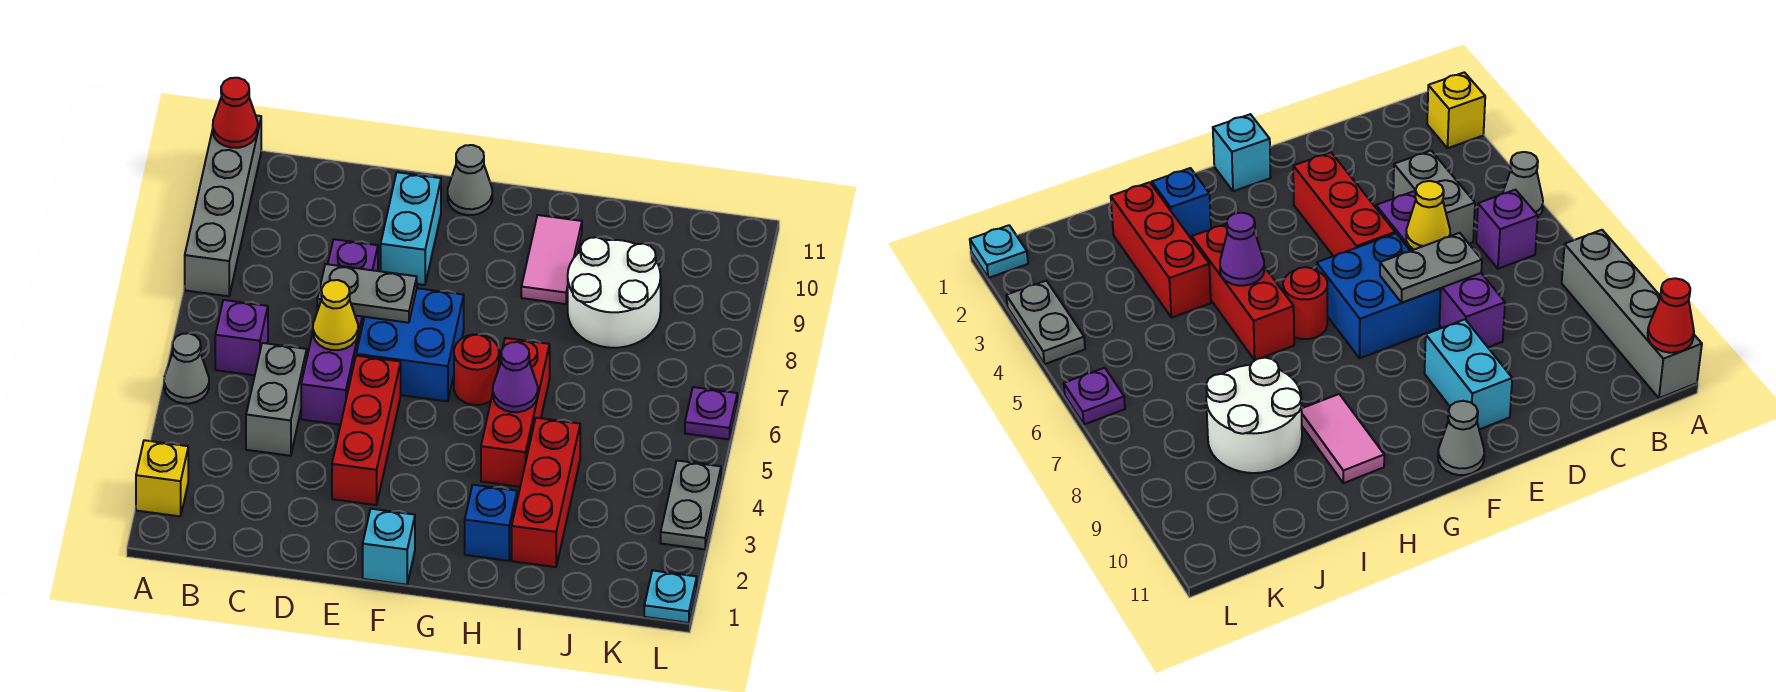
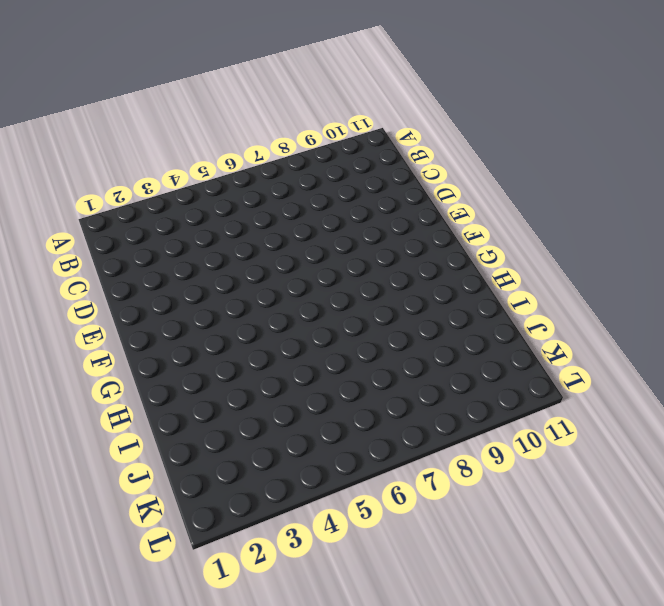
none -> yellow 1x1 brick [136,440,188,516]
none -> grey 1x1 cone [164,333,209,404]
none -> grey 1x4 brick [185,115,261,296]

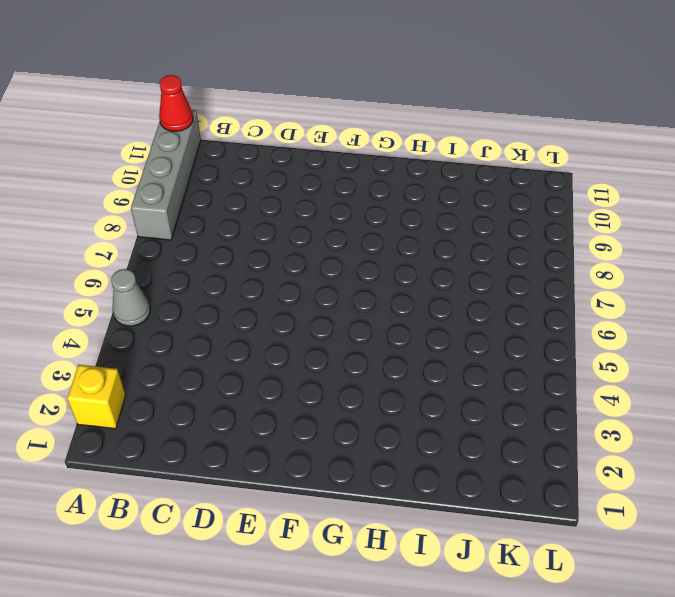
none -> purple 1x1 brick [215,300,268,375]
none -> grey 1x2 brick [246,343,307,456]
none -> purple 1x4 brick [301,239,378,425]

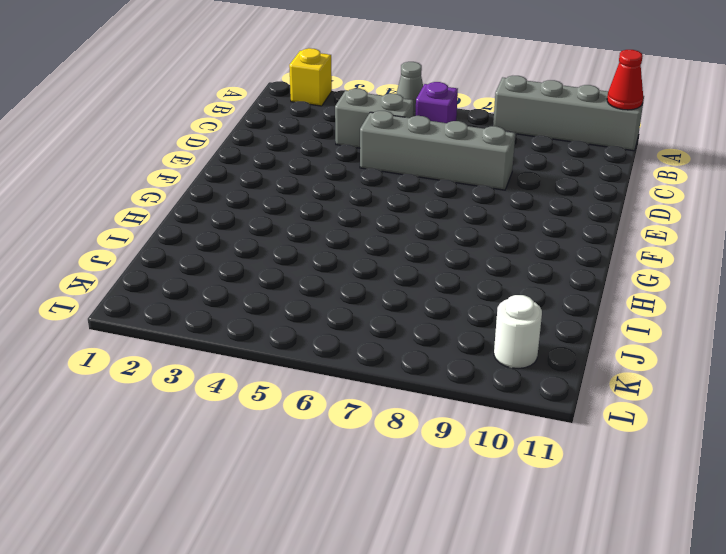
grey 1x4 brick [360,111,515,190] -> purple 1x4 brick [301,239,378,425]
white 1x1 round brick [494,295,542,369] -> none
none -> red 1x3 brick [332,356,401,505]
none -> blue 2x2 brick [356,288,464,401]
none -> cyan 1x2 brick [381,172,441,285]

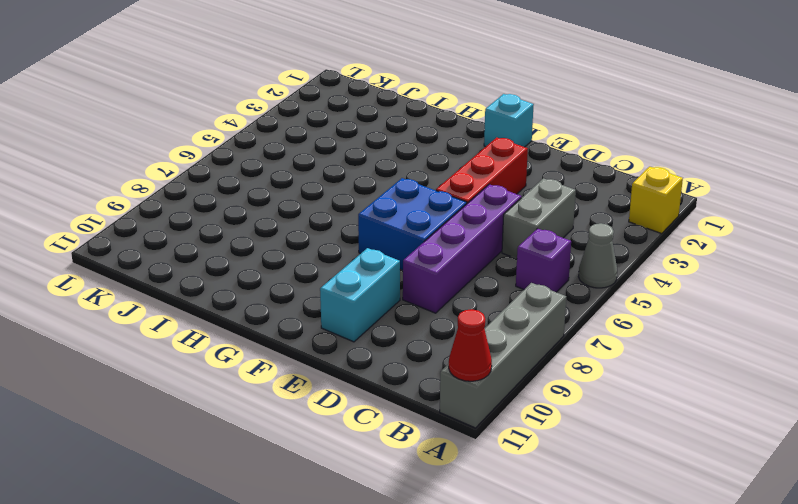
none -> grey 1x1 cone [448,145,492,215]
none -> red 1x1 round brick [454,334,499,405]
none -> blue 1x1 brick [465,485,517,561]

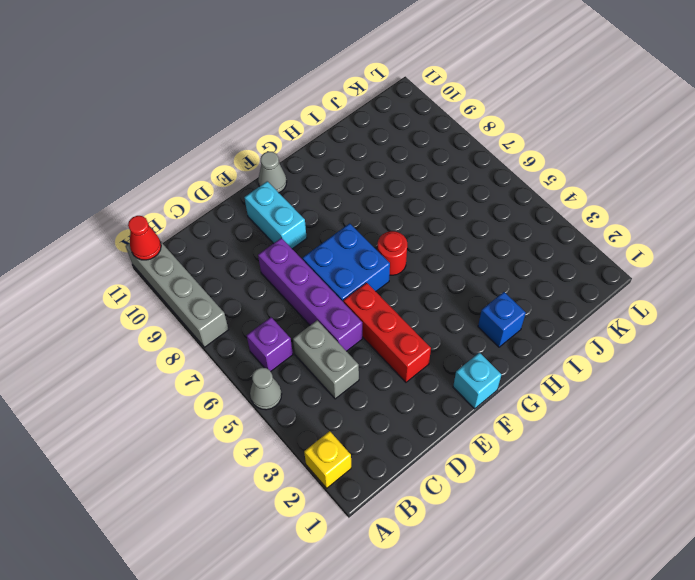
none -> red 1x3 brick [481,338,550,487]
none -> pink 1x2 tile [521,215,582,304]
none -> red 1x3 brick [512,418,580,567]

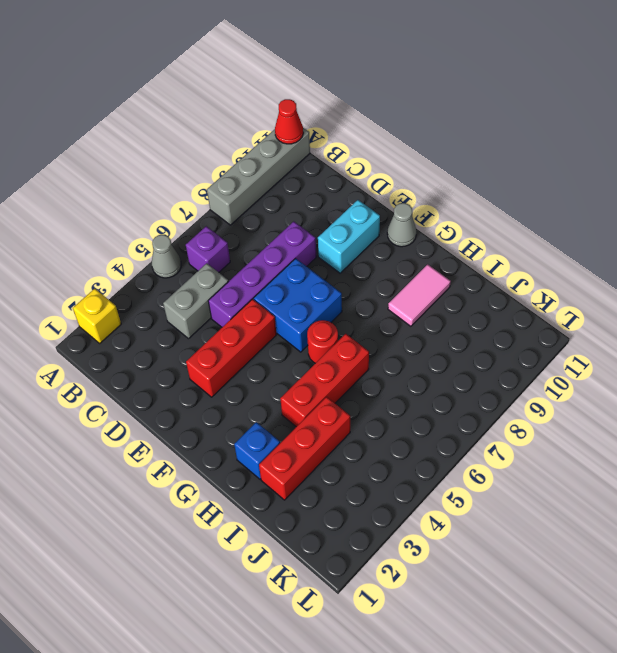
none -> cyan 1x1 brick [363,509,415,585]
none -> white 2x2 round brick [568,237,661,348]
none -> cyan 1x1 plate [644,570,697,623]

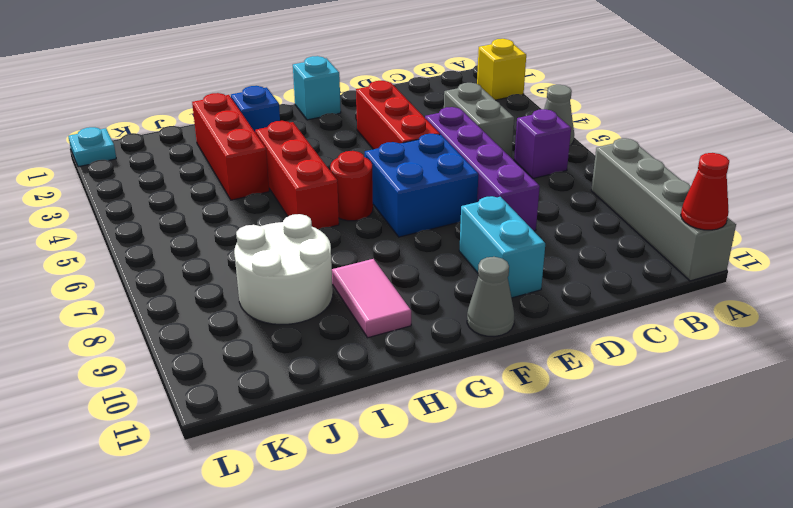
none -> grey 1x2 plate [661,461,721,549]
none -> purple 1x1 plate [685,387,737,439]
none -> yellow 1x1 cone [313,280,358,350]

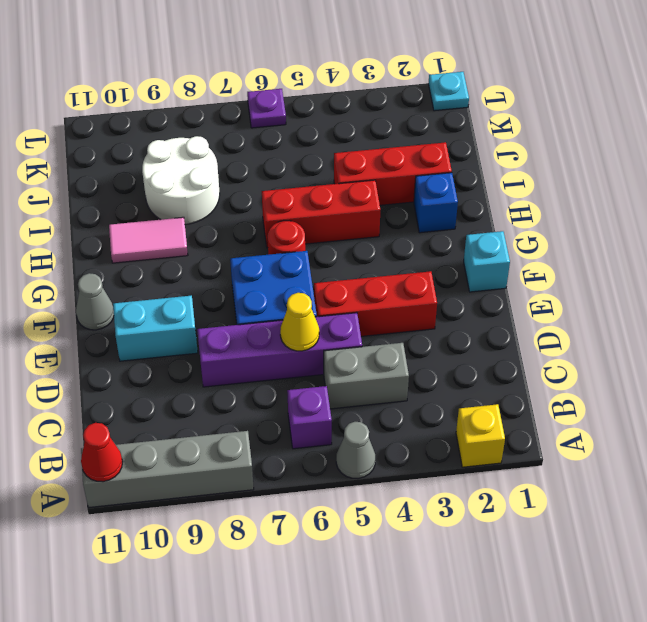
none -> grey 1x2 plate [661,461,721,549]
none -> grey 1x2 plate [317,264,417,323]
none -> purple 1x1 cone [493,342,538,412]

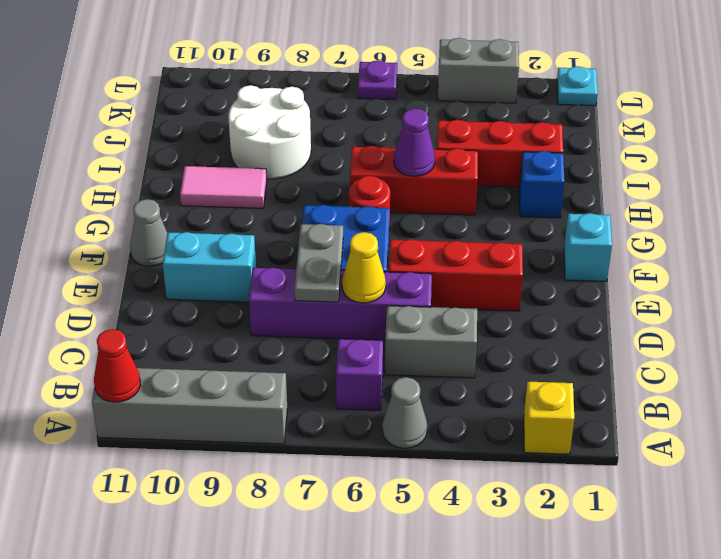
grey 1x2 brick [438,38,519,103] -> grey 1x2 plate [661,461,721,549]

